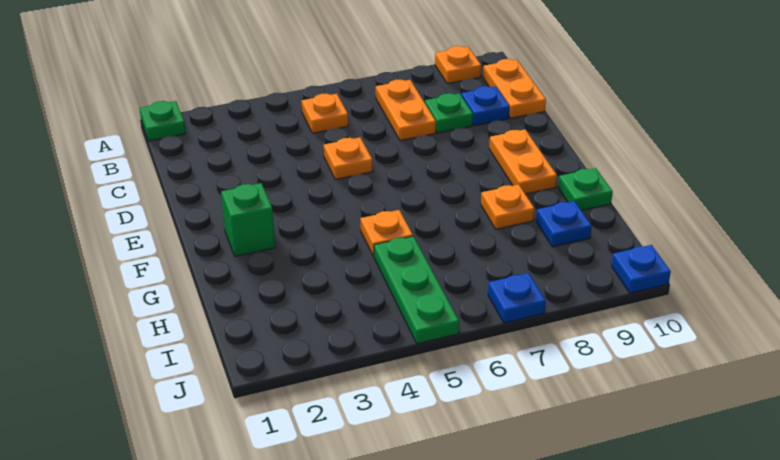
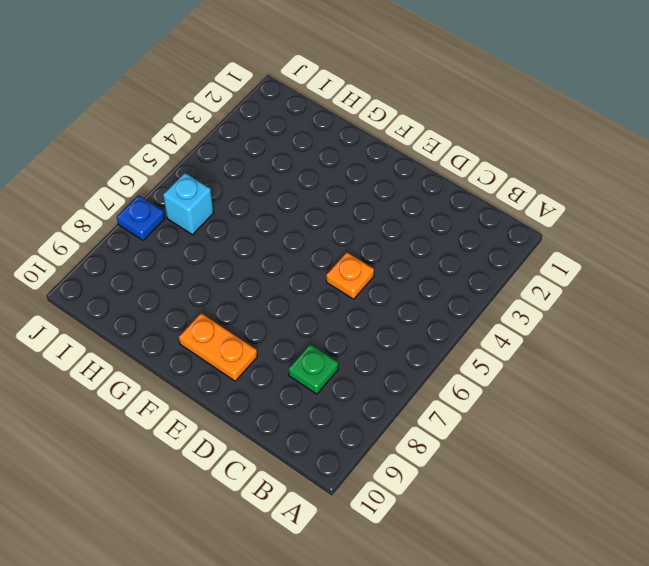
cyan 1x1 brick [163,173,214,235] -> none
none -> green 1x1 plate [140,101,186,141]
none -> orange 1x1 plate [435,46,481,84]
none -> orange 1x1 plate [302,94,348,133]

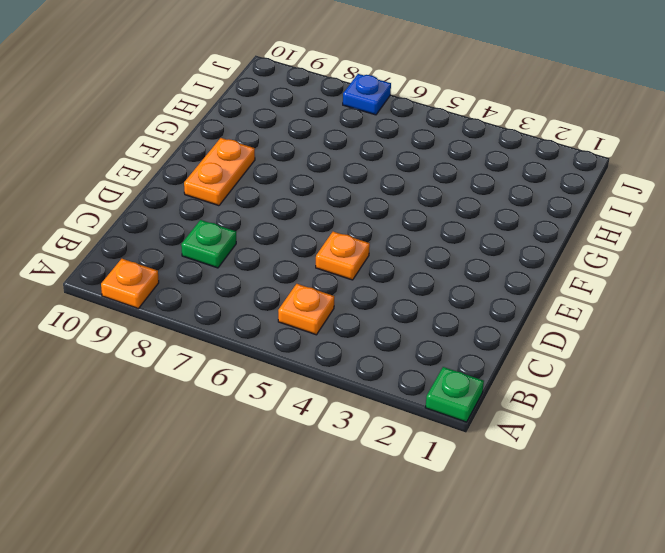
none -> orange 1x2 plate [376,80,436,141]
none -> orange 1x2 plate [483,59,546,118]
none -> blue 1x1 plate [461,86,510,126]

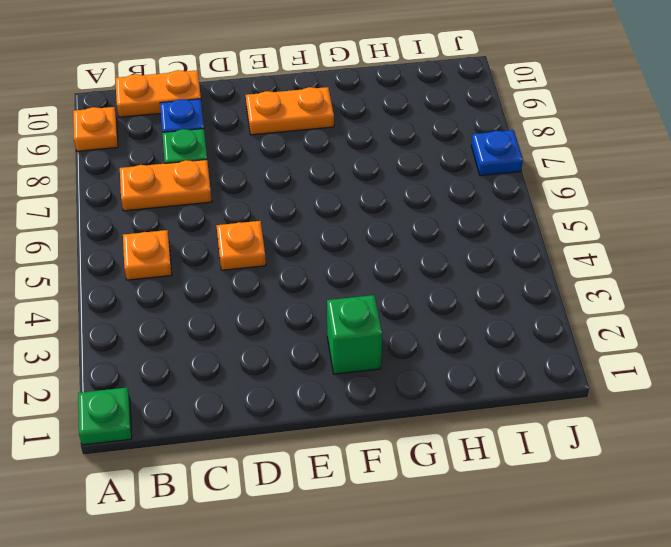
none -> orange 1x1 plate [360,210,413,256]
none -> orange 1x1 plate [481,184,534,229]
none -> green 1x1 plate [558,168,613,211]

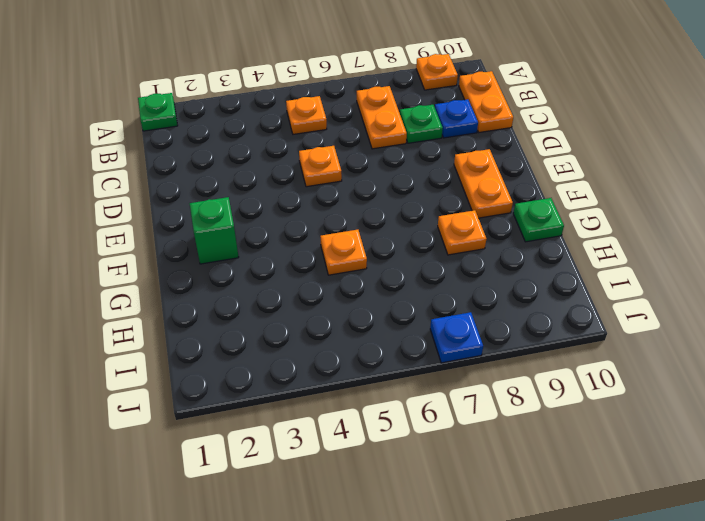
none -> green 1x3 plate [374,236,459,344]
none -> blue 1x1 plate [536,201,592,247]
none -> blue 1x1 plate [612,245,671,293]

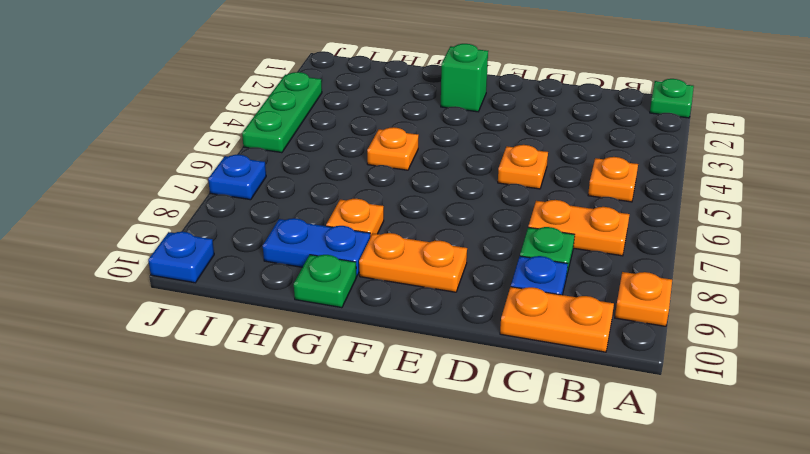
blue 1x2 plate [263,218,370,276] -> blue 1x1 plate [536,201,592,247]
green 1x3 plate [242,72,322,153] -> green 1x3 plate turned to [374,236,459,344]

